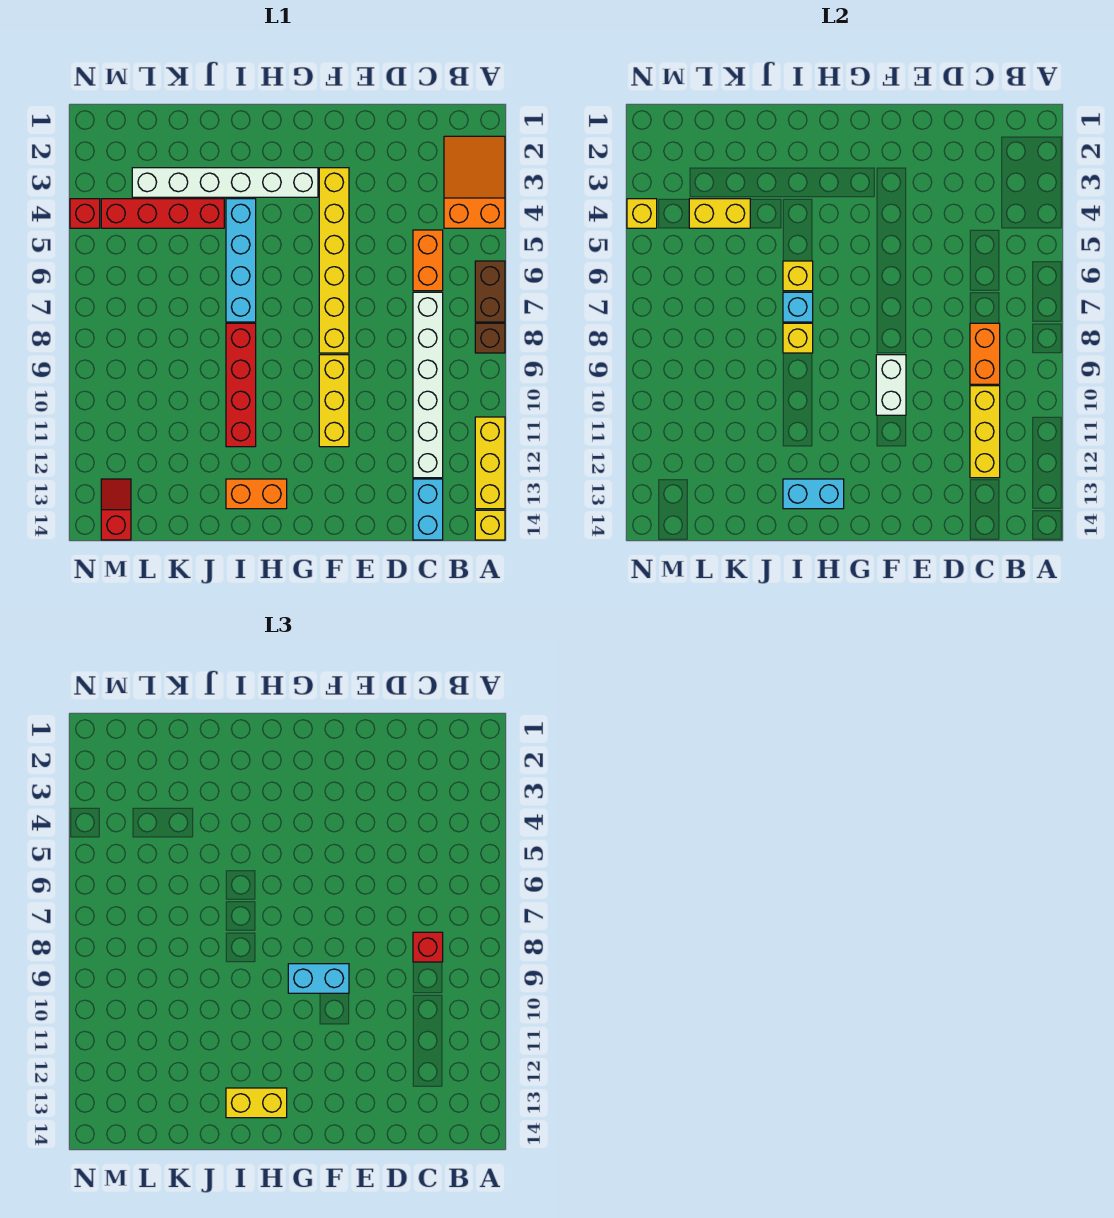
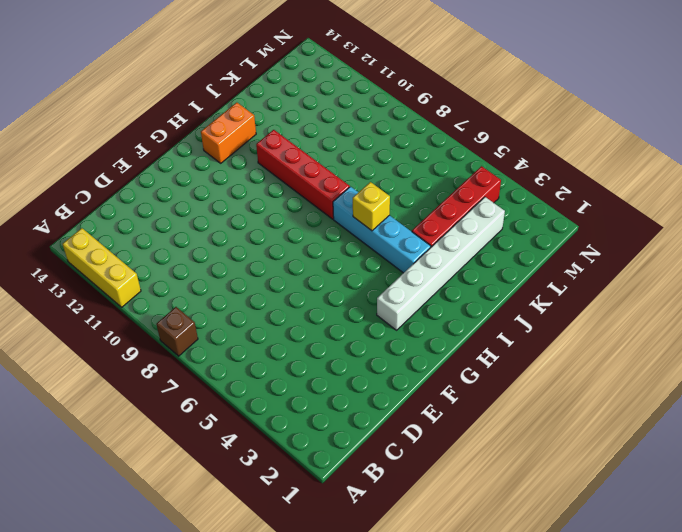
none -> orange 2x3 slope [444,136,505,228]
none -> brown 1x2 brick [475,261,505,322]
none -> yellow 1x1 brick [475,510,505,540]

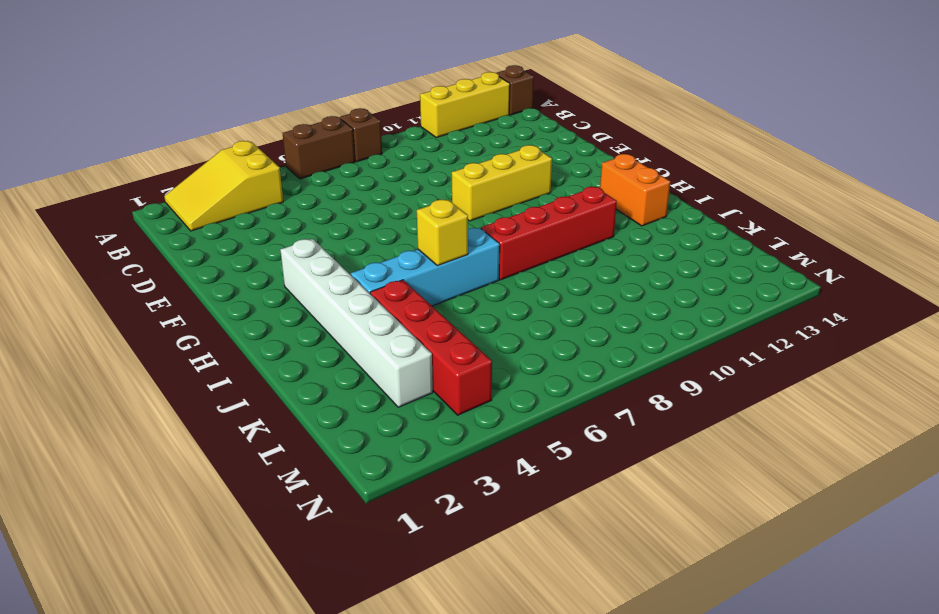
yellow 2x3 slope [164,141,283,231] -> orange 2x3 slope [444,136,505,228]
brown 1x1 brick [497,65,534,115] -> yellow 1x1 brick [475,510,505,540]
none -> orange 1x2 brick [413,230,443,291]
none -> white 1x6 brick [413,292,443,478]
none -> cyan 1x2 brick [413,479,443,540]

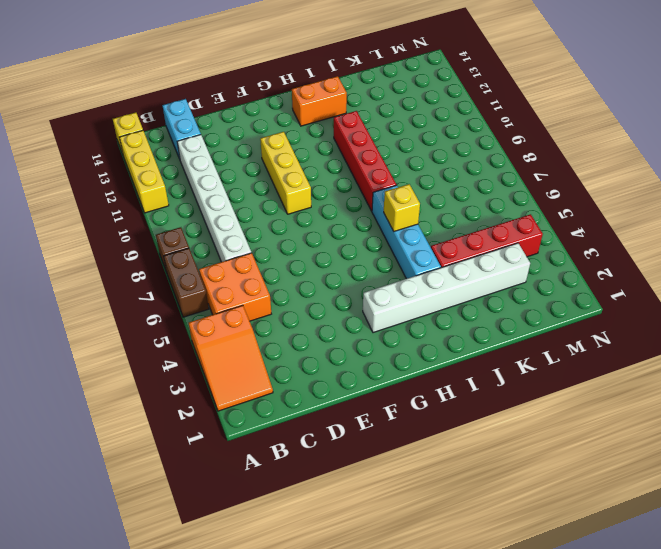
orange 2x2 brick [199,253,271,321] -> orange 1x2 brick [413,230,443,291]
none -> yellow 1x6 brick [319,168,349,353]
none -> red 1x2 slope [101,479,131,540]
none -> red 1x1 brick [70,199,100,228]

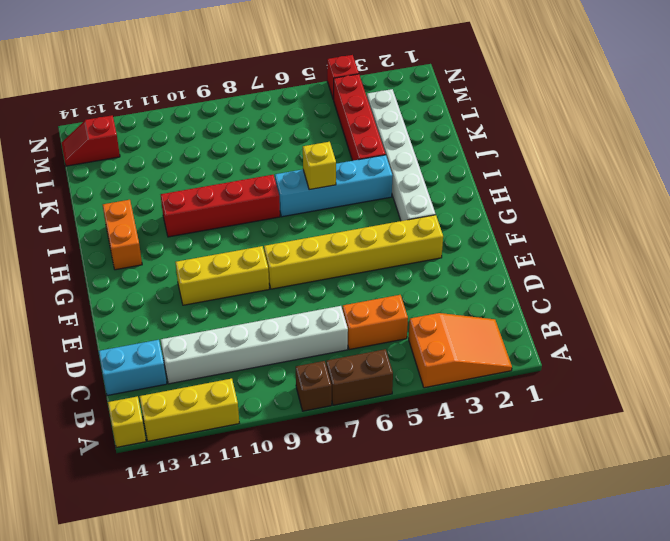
red 1x2 slope [62,115,120,166] -> red 1x2 slope turned to [101,479,131,540]
none -> orange 1x2 brick [970,323,1000,384]
none -> yellow 1x3 brick [970,386,1000,478]
none -> white 1x2 brick [876,355,906,415]

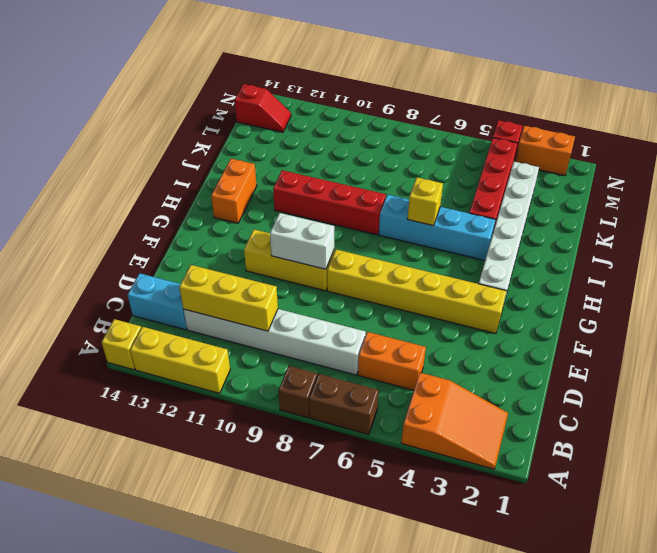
orange 1x2 brick [515,126,575,176] -> orange 1x2 brick moved to [970,323,1000,384]
none -> cyan 1x2 brick [783,479,844,509]
none -> cyan 1x1 brick [783,292,813,322]
none -> yellow 1x1 brick [783,323,813,353]

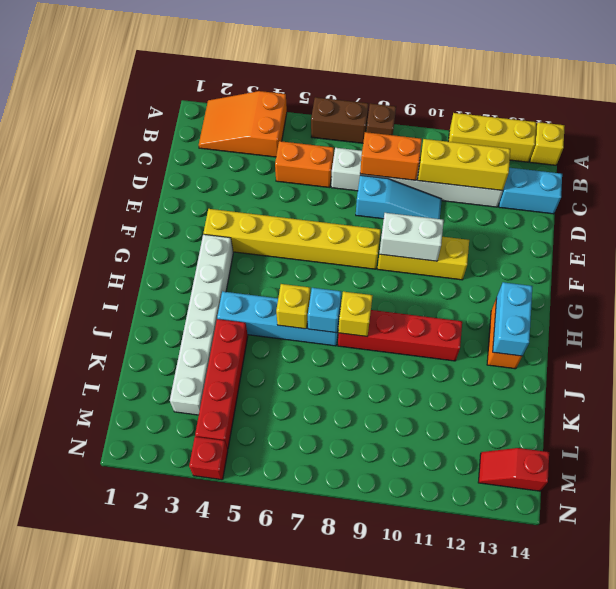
cyan 1x3 slope [356,175,442,219] -> none
none -> yellow 1x2 brick [689,199,750,228]
none -> yellow 1x1 brick [627,199,657,228]
none -> red 1x1 brick [413,932,443,962]

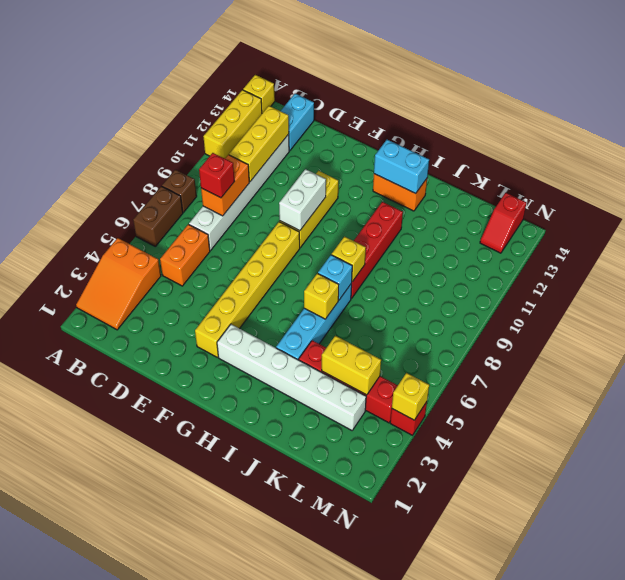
none -> cyan 1x2 brick [288,964,349,993]
none -> yellow 1x2 brick [226,1088,287,1118]

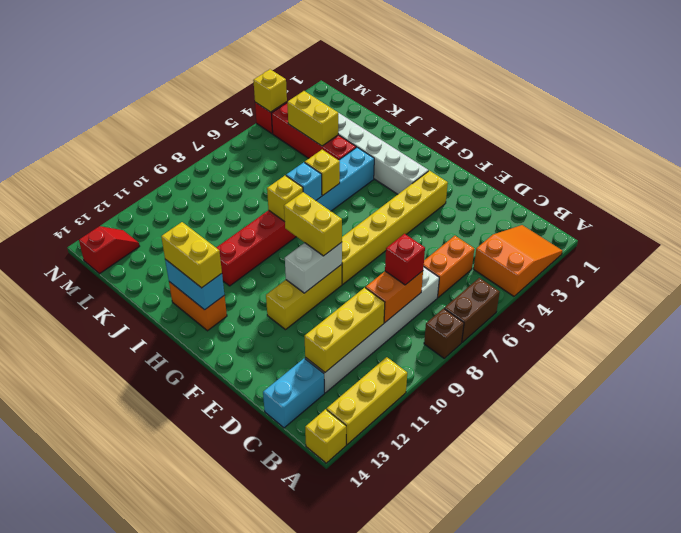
yellow 1x2 brick [284,192,342,256] -> cyan 1x2 brick [288,964,349,993]

